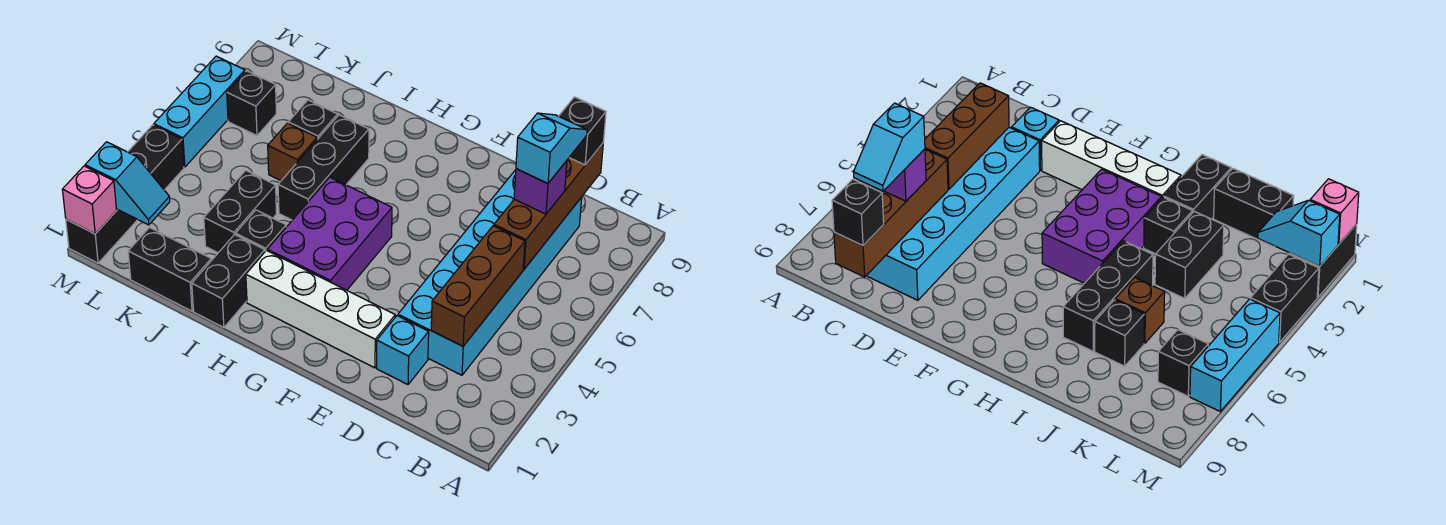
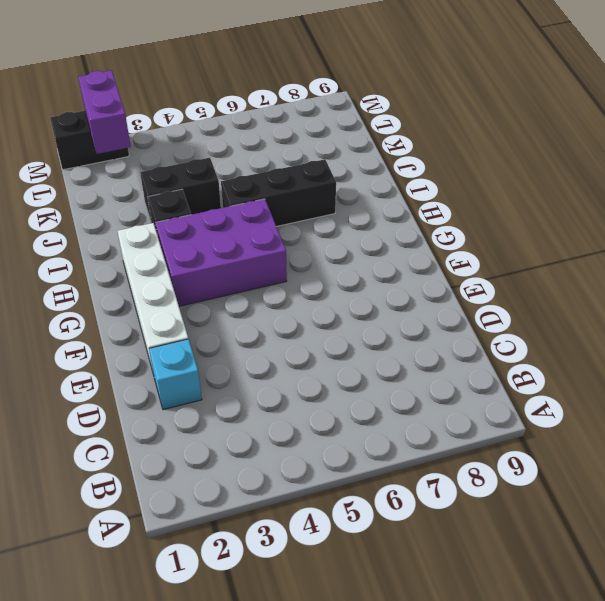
purple 1x2 brick [78,70,131,154] -> cyan 1x2 slope [85,142,170,225]
none -> cyan 2x6 brick [398,170,582,375]
none -> black 1x2 brick [192,235,265,328]
none -> black 1x2 brick [128,228,211,311]

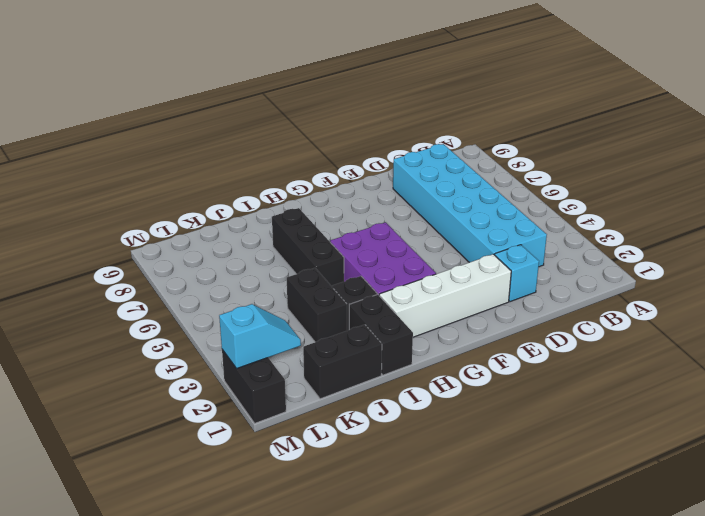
none -> brown 1x1 brick [268,123,317,181]
none -> black 1x1 brick [288,100,338,139]
none -> black 1x1 brick [227,71,276,136]

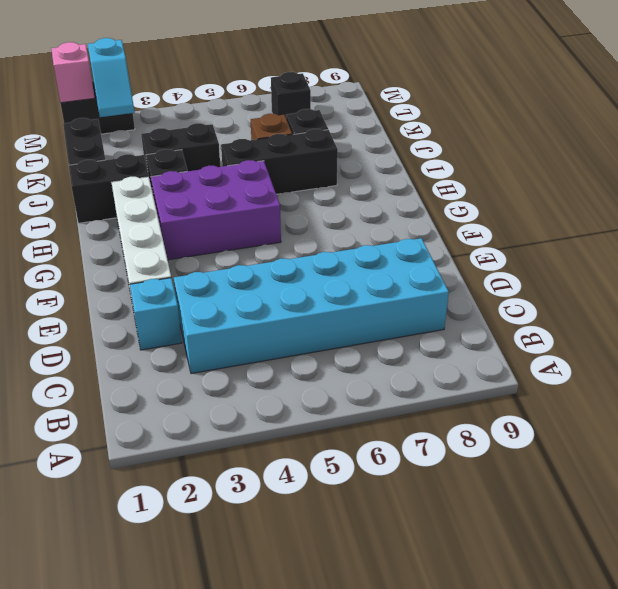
none -> black 1x2 brick [128,125,184,190]
none -> cyan 1x3 brick [154,56,245,167]
none -> brown 1x3 brick [431,226,525,346]

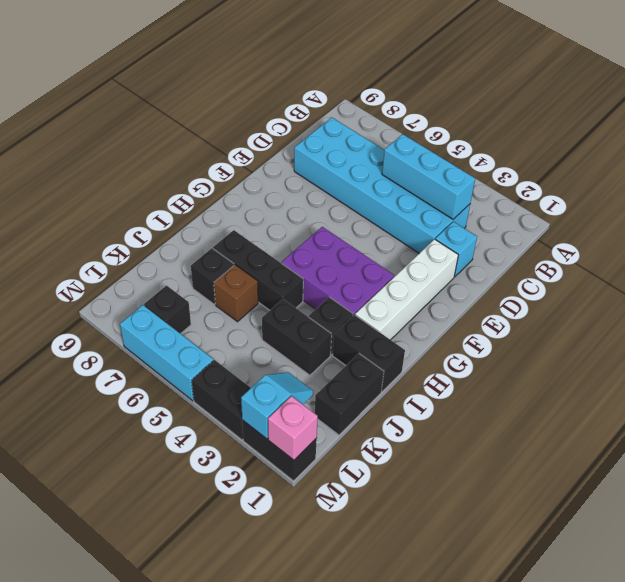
cyan 1x3 brick [382,134,475,219] -> brown 1x3 brick [431,226,525,346]
none -> brown 1x4 brick [494,143,603,269]
none -> purple 1x1 brick [514,161,567,214]
none -> black 1x1 brick [559,97,606,165]

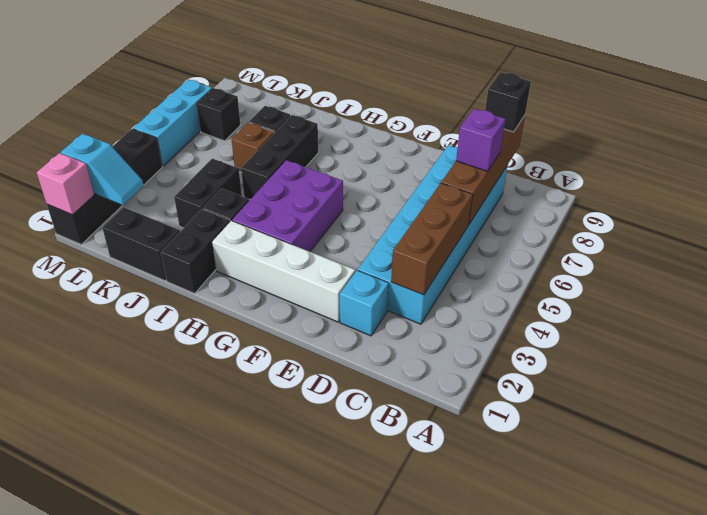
none -> cyan 1x2 slope [516,113,587,183]

